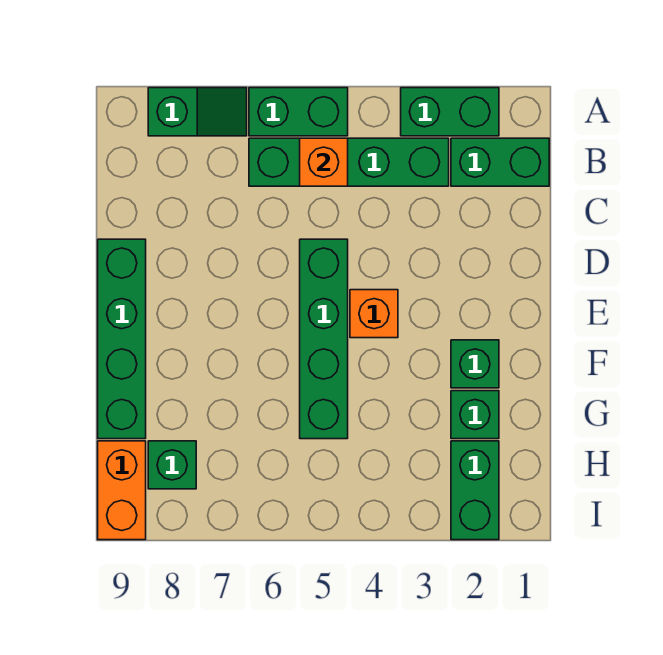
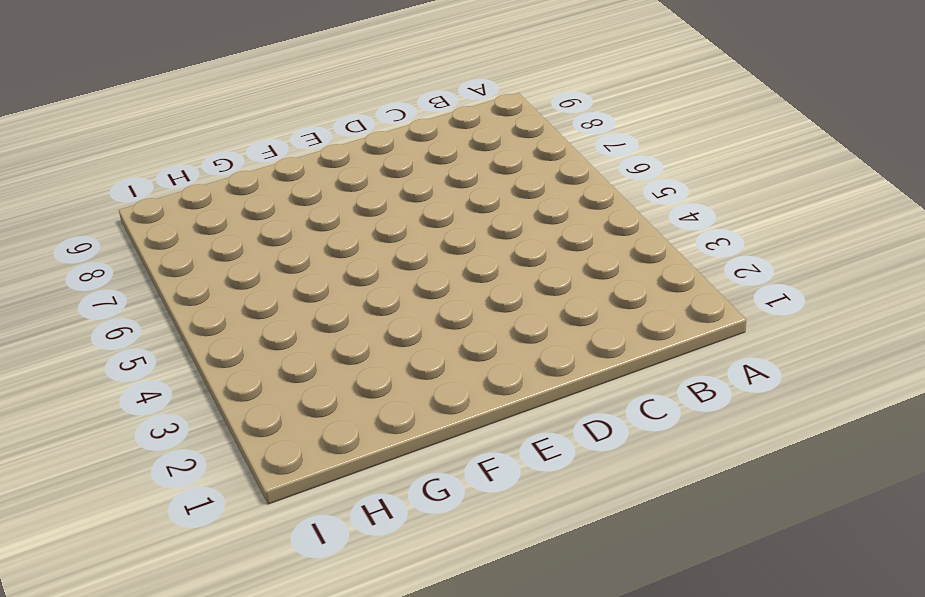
none -> green 1x2 brick [401,88,499,136]
none -> green 1x2 brick [249,88,348,136]
none -> green 1x2 slope [148,88,247,136]

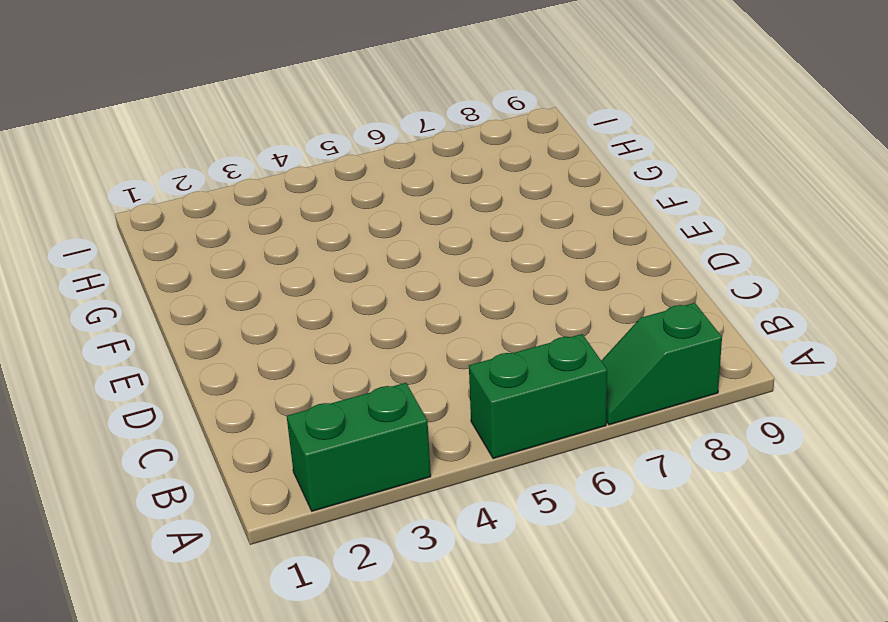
none -> green 1x2 brick [451,138,549,186]
none -> green 1x4 brick [249,138,449,186]
none -> green 1x4 brick [300,239,348,439]

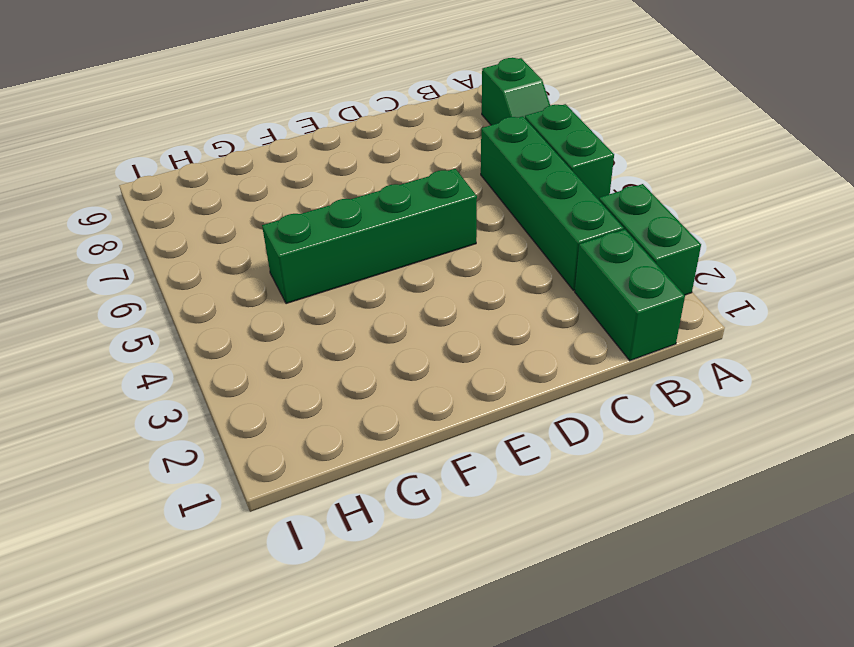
none -> green 1x4 brick [98,239,146,439]
none -> orange 1x1 brick [350,290,398,338]
none -> green 1x1 brick [451,340,499,388]

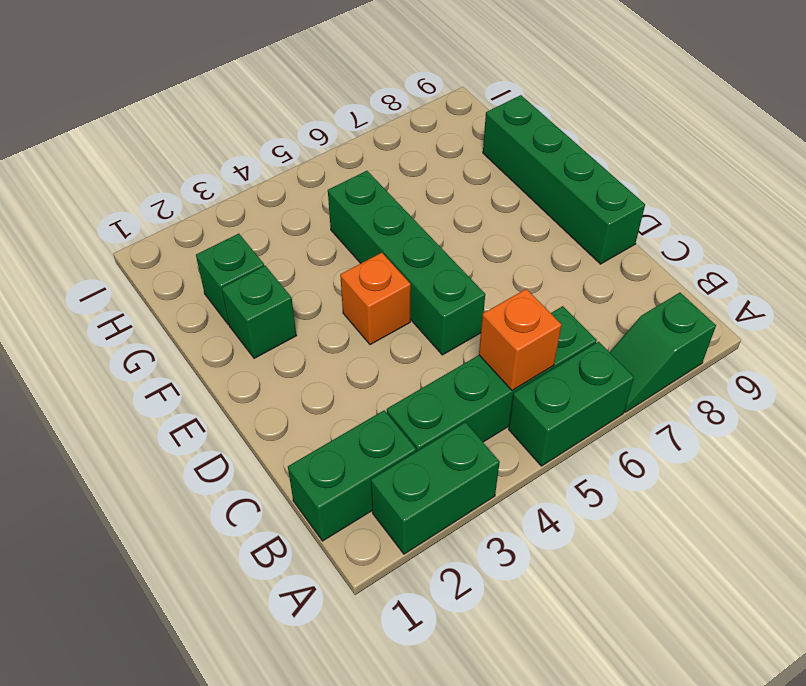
none -> green 1x2 brick [451,441,499,540]
none -> green 1x1 brick [148,441,196,489]
none -> orange 1x2 brick [98,441,146,540]

